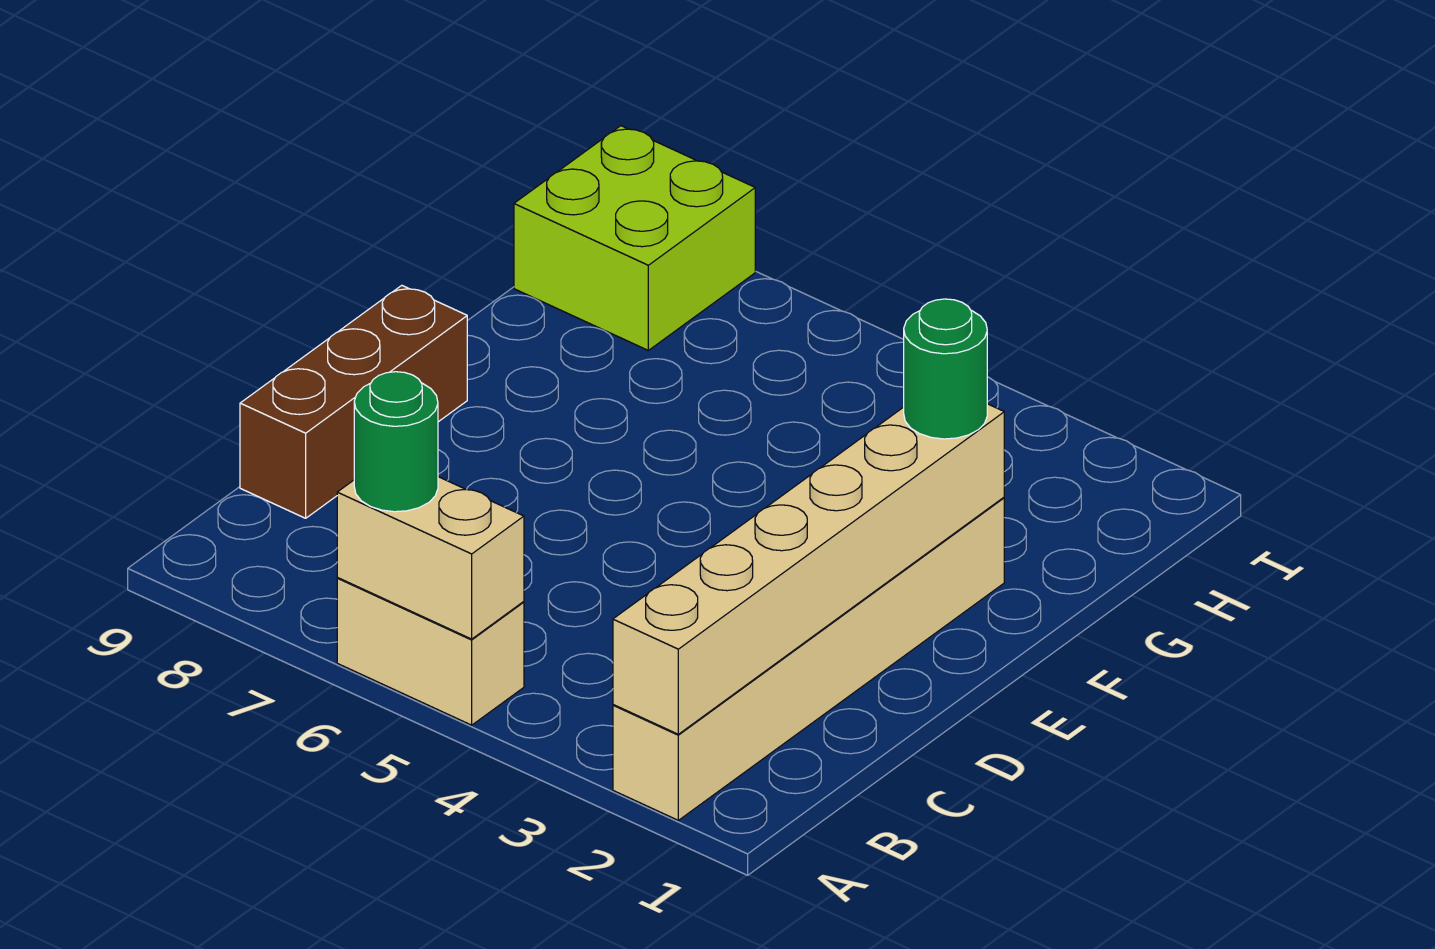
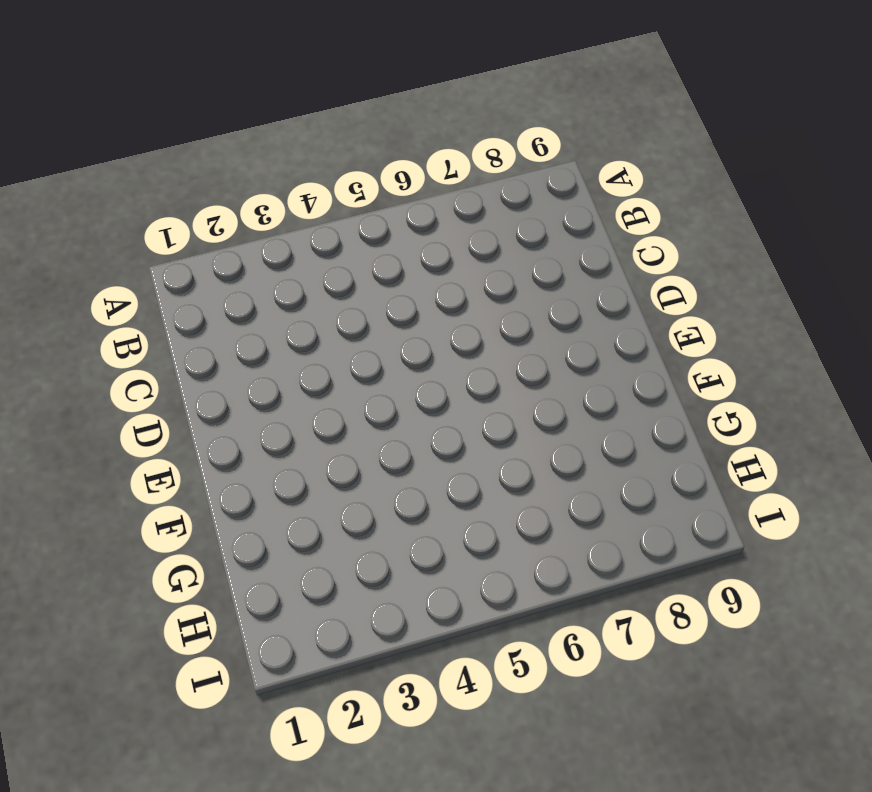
none -> tan 1x6 brick [613,498,1004,820]
none -> tan 1x2 brick [337,578,524,725]

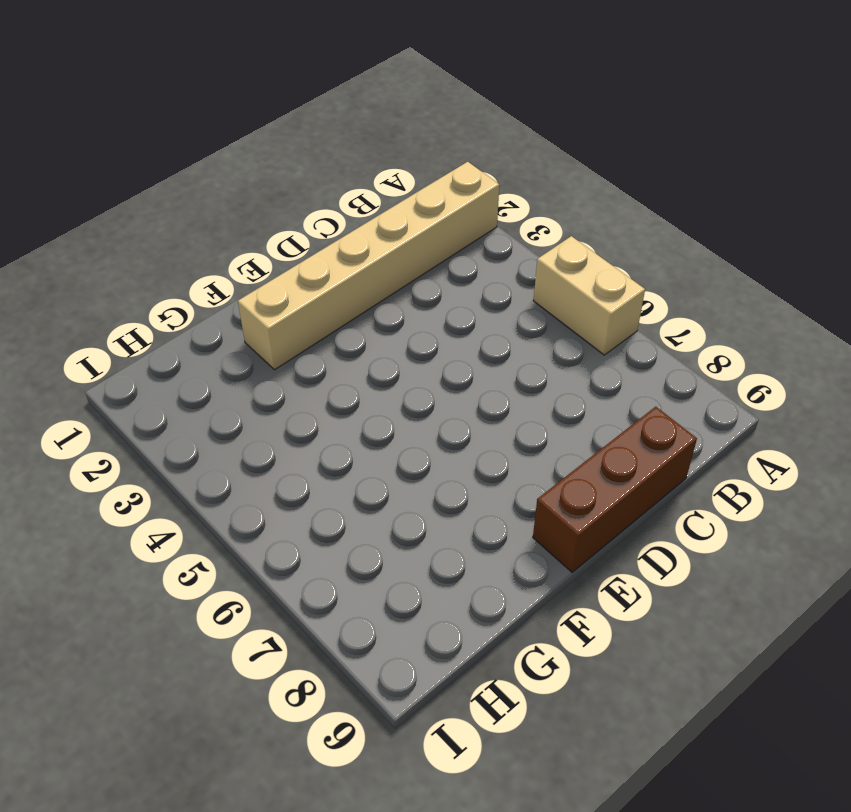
none -> lime 2x2 brick [514,126,755,350]
none -> tan 1x6 brick [613,404,1004,734]

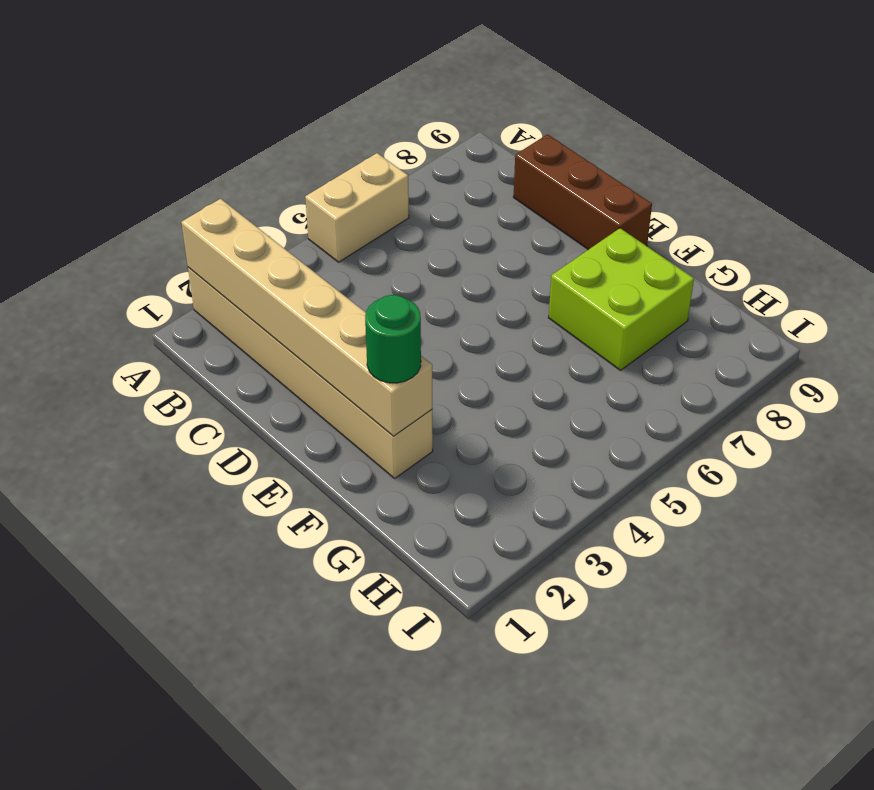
lime 2x2 brick [549,228,694,370] -> lime 2x2 brick moved to [514,126,755,350]
none -> tan 1x2 brick [337,477,524,639]
none -> green 1x1 round brick [354,372,438,512]

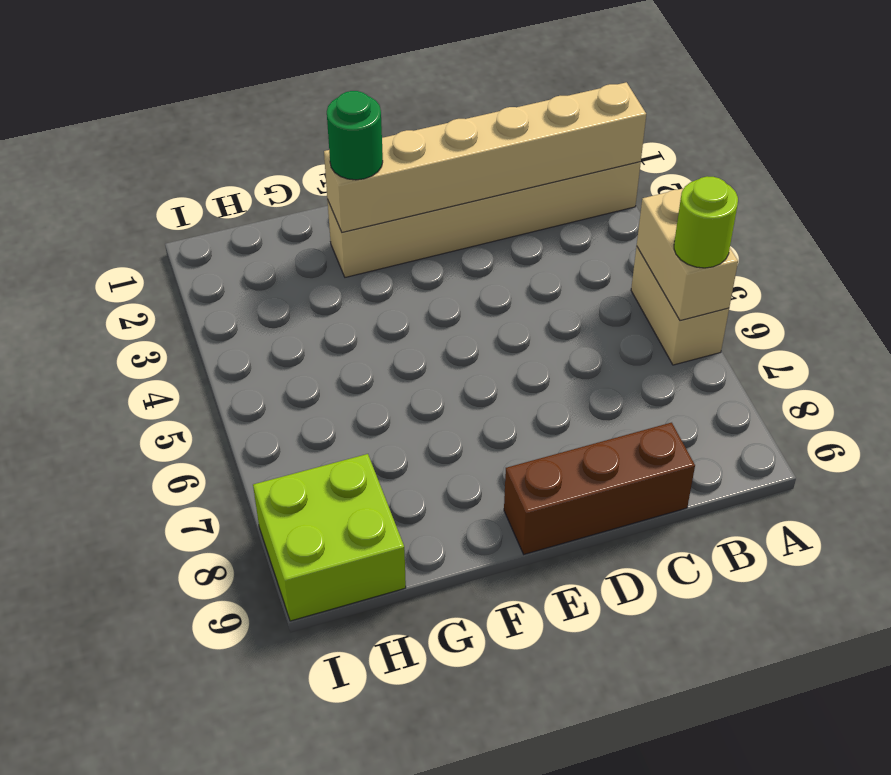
lime 1x1 round brick [674,176,738,268] -> green 1x1 round brick [354,372,438,512]

